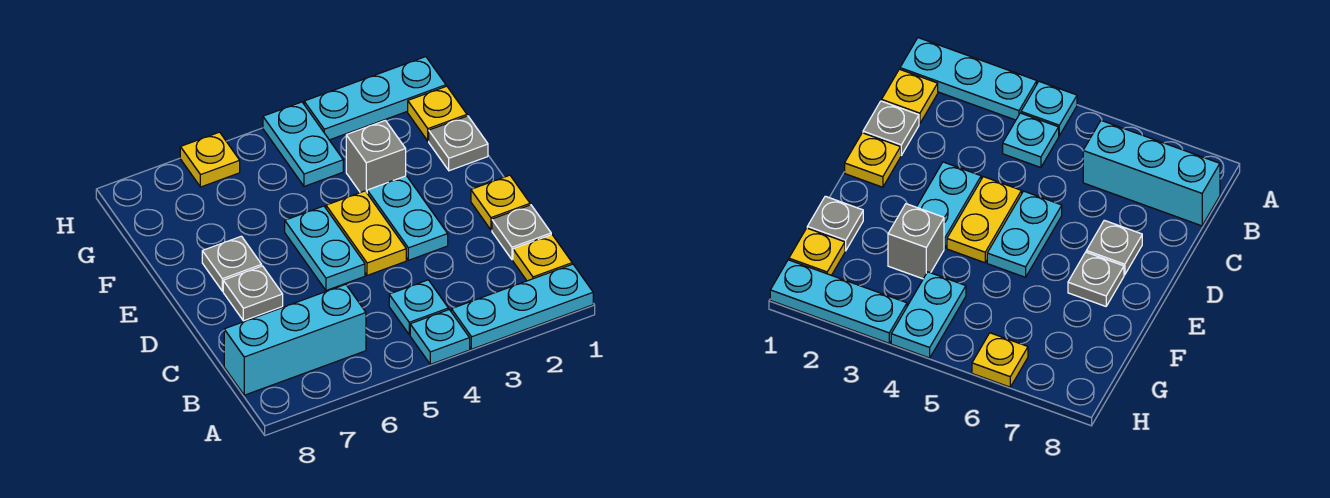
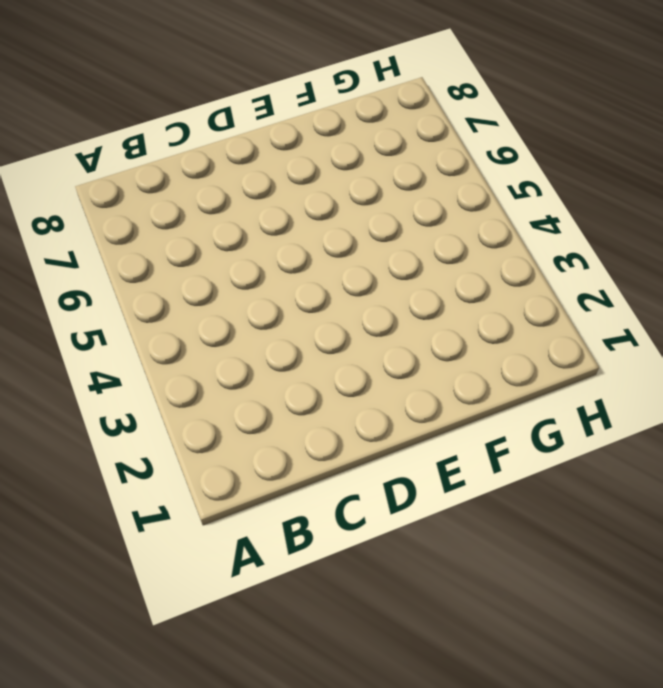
none -> cyan 1x3 plate [451,264,593,349]
none -> cyan 1x1 plate [410,310,470,364]
none -> yellow 1x1 plate [513,235,572,281]

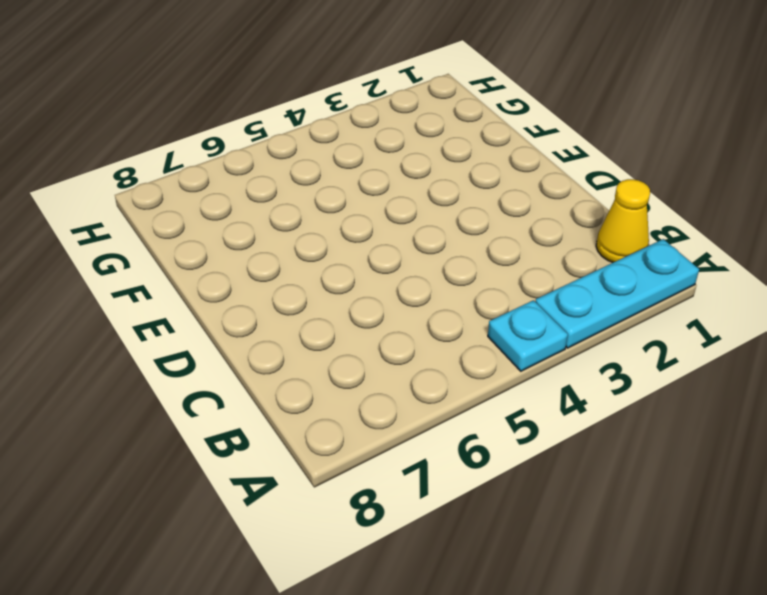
yellow 1x1 cone [596,179,650,262] -> yellow 1x1 plate [513,235,572,281]
none -> cyan 1x1 plate [389,280,448,335]
none -> cyan 1x3 brick [224,284,366,395]
none -> grey 1x1 plate [492,205,551,260]

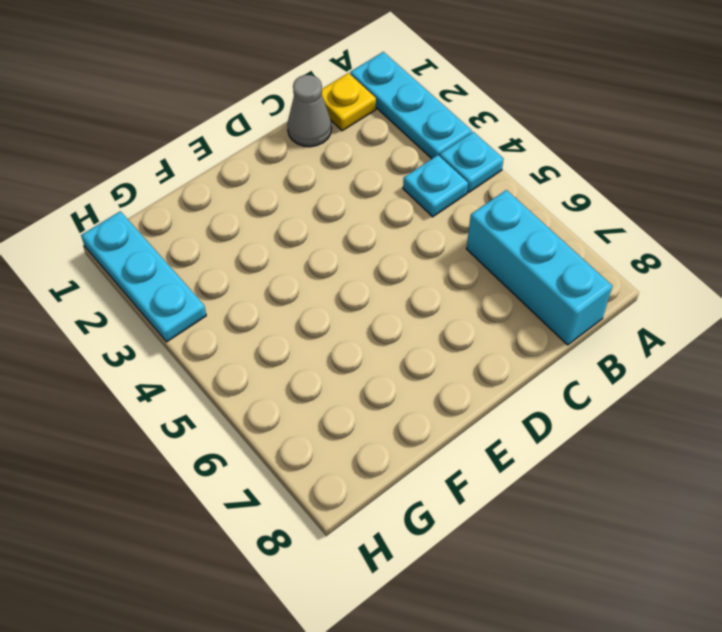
grey 1x1 cone [287,75,332,147] -> grey 1x1 plate [492,205,551,260]
none -> yellow 1x1 plate [471,175,530,230]
none -> cyan 1x2 plate [367,176,448,260]
none -> yellow 1x2 plate [326,191,406,275]

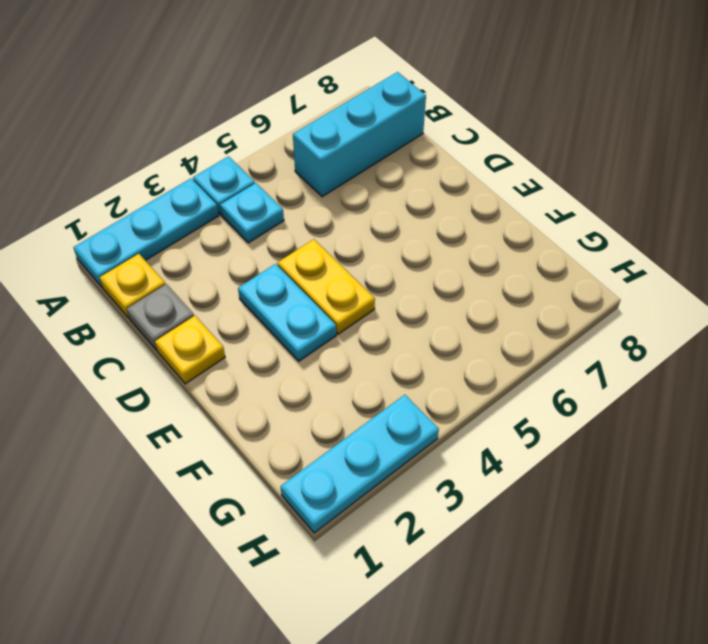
none -> cyan 1x2 plate [285,206,365,290]
none -> grey 1x1 plate [223,266,283,321]
none -> grey 1x1 plate [202,236,262,291]

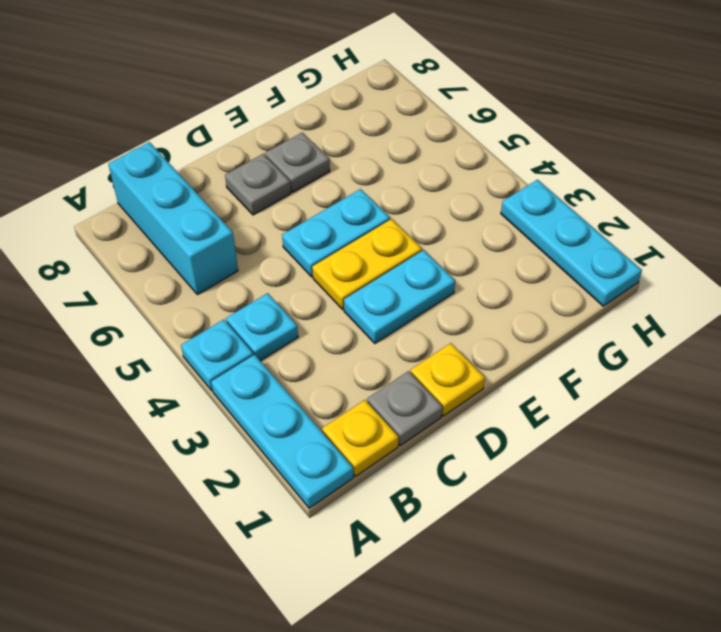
none -> grey 1x1 plate [429,116,488,171]
none -> grey 1x1 brick [346,120,406,193]
none -> yellow 1x1 plate [408,86,467,141]

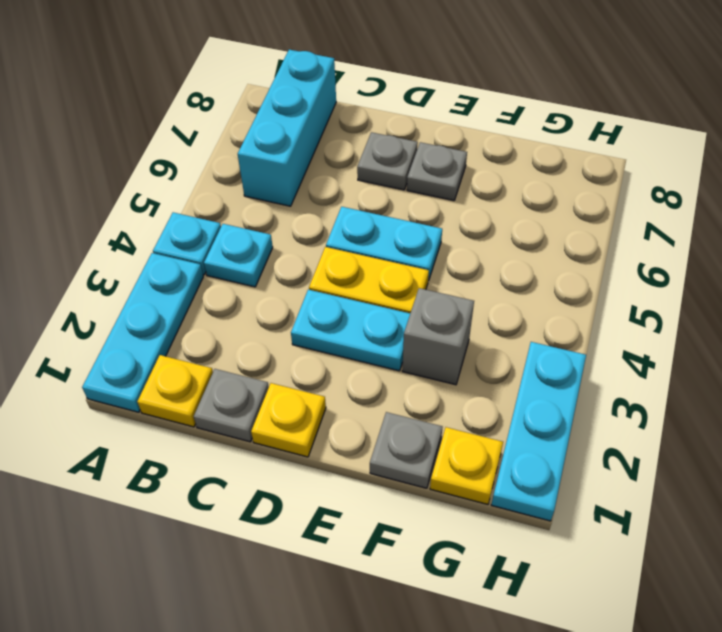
none -> cyan 1x2 plate [263,102,343,186]
none -> yellow 1x1 plate [180,132,240,187]

